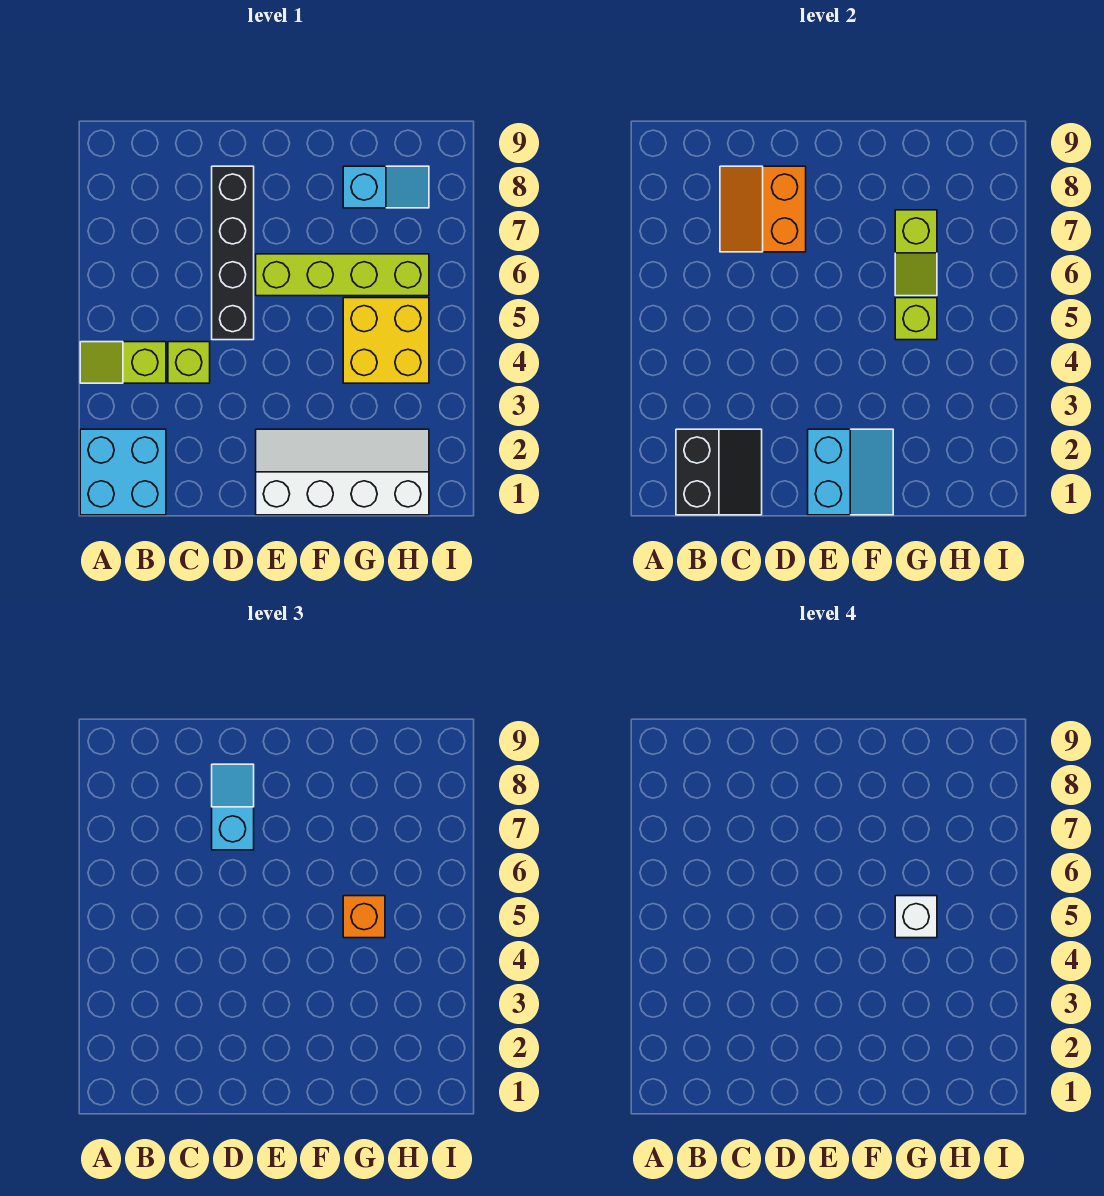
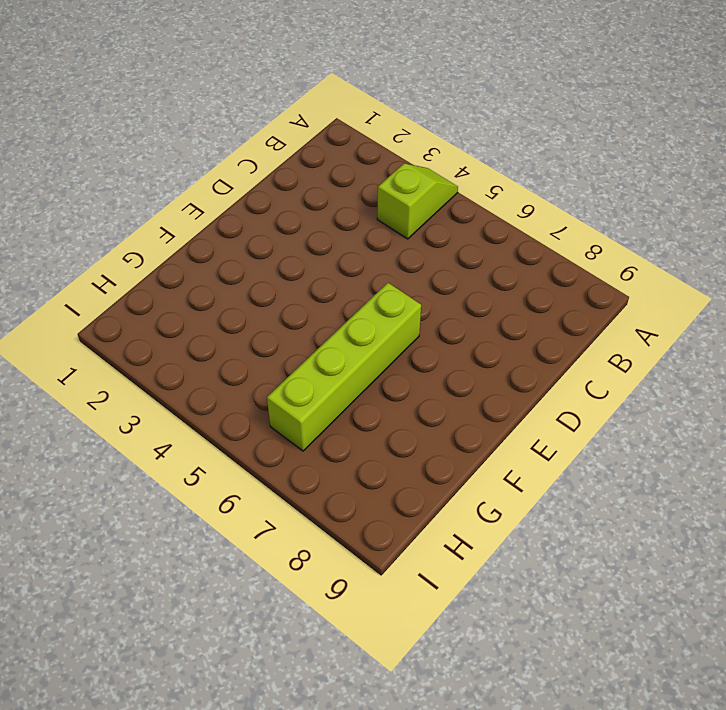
none -> cyan 2x2 brick [80,429,166,515]
none -> lime 1x1 brick [168,342,210,383]
none -> black 1x4 brick [212,166,254,340]

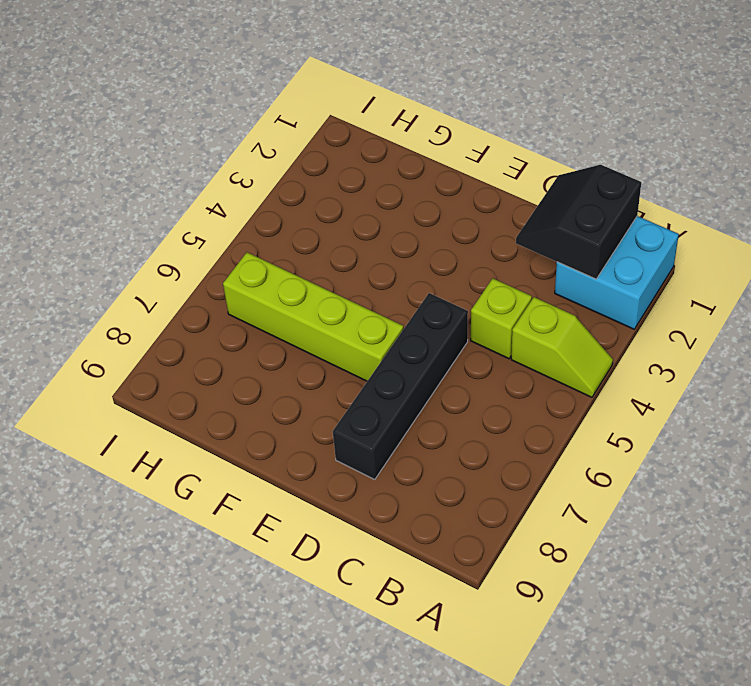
none -> white 2x4 slope [256,429,429,515]
none -> yellow 2x2 brick [343,298,429,383]
none -> cyan 1x2 slope [343,166,429,208]

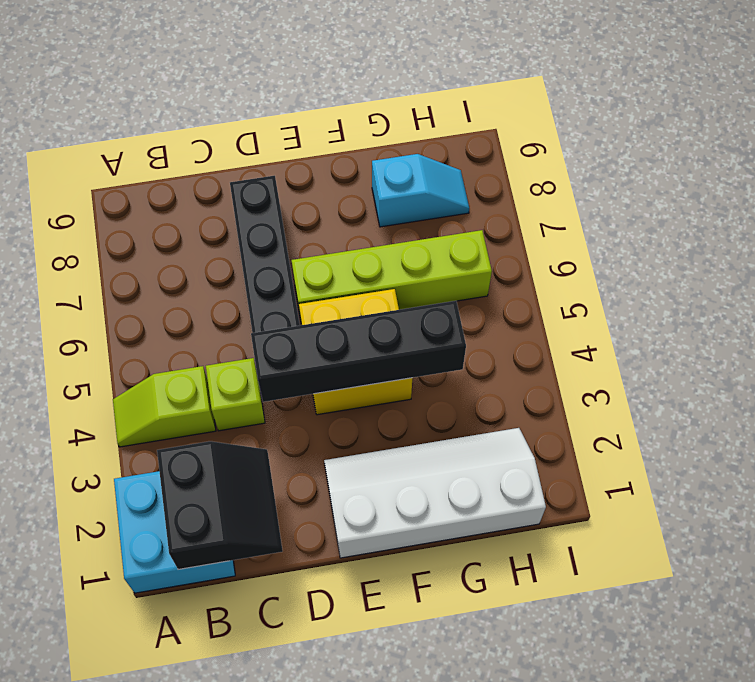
black 1x4 brick [251,301,466,402] -> none
yellow 2x2 brick [299,289,412,415] -> yellow 2x2 brick moved to [343,298,429,383]
none -> orange 2x2 slope [720,166,806,252]
none -> cyan 2x2 slope [808,429,893,515]
none -> lime 1x1 brick [895,298,937,340]

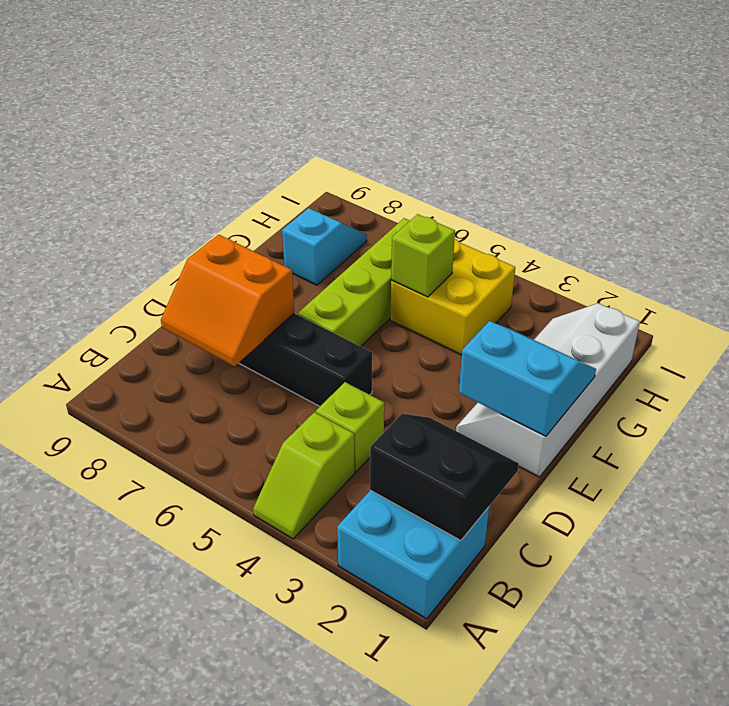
none -> lime 1x2 slope [895,210,937,296]
none -> cyan 1x2 slope [212,764,254,850]
none -> orange 1x1 brick [343,896,385,938]

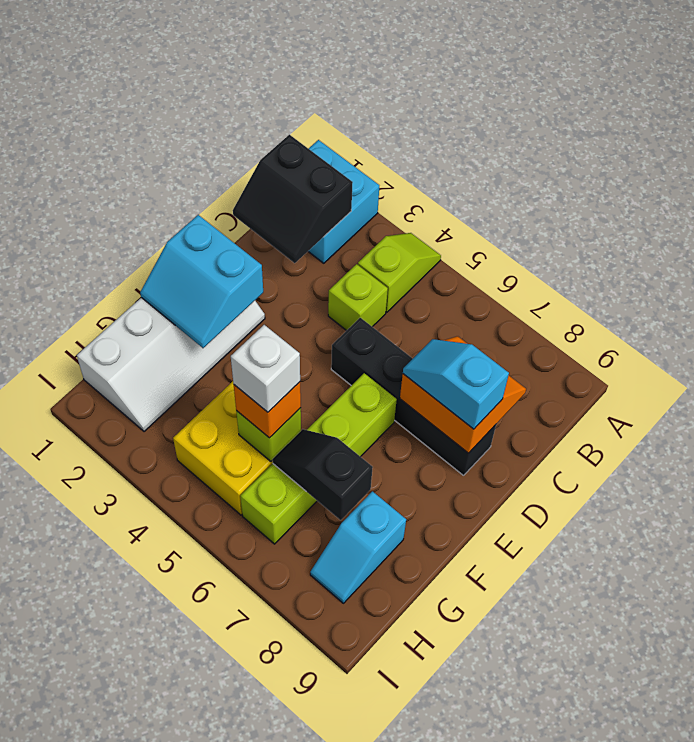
cyan 1x2 slope [403,339,509,429] -> cyan 1x2 slope turned to [212,764,254,850]
black 1x2 slope [272,429,373,520] -> lime 1x2 slope [895,210,937,296]

